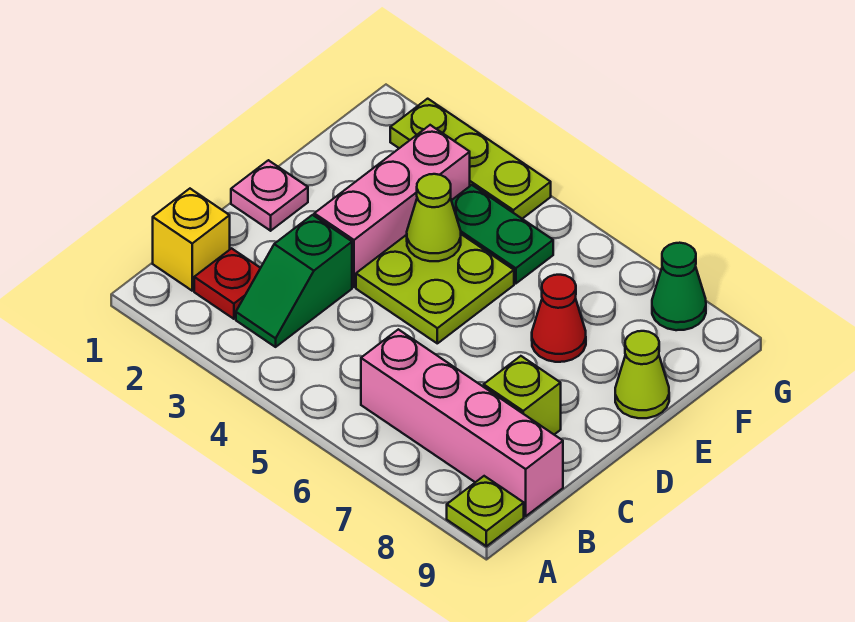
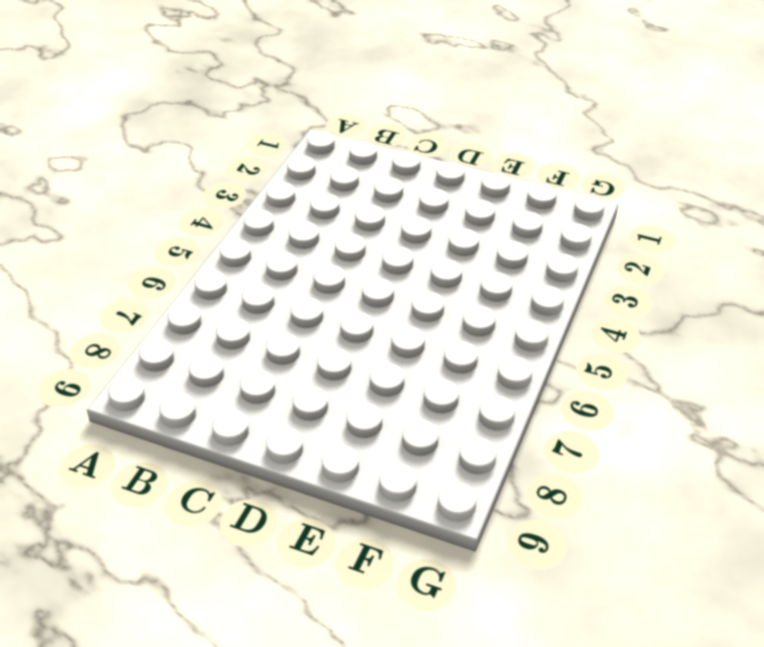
none -> lime 1x1 plate [447,476,524,546]
none -> yellow 1x1 brick [153,189,230,291]
none -> red 1x1 plate [194,248,260,319]

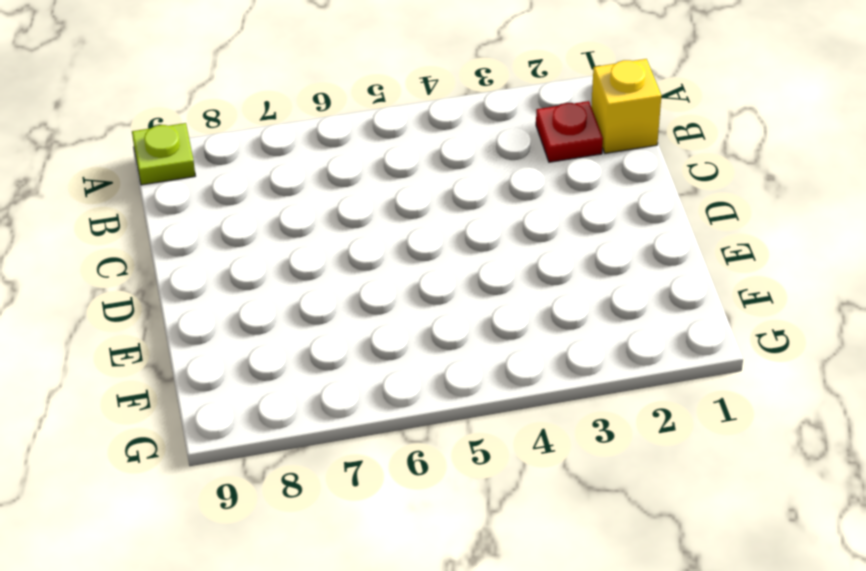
none -> green 1x2 slope [236,215,352,347]
none -> pink 1x4 brick [361,329,563,516]
none -> lime 1x1 brick [484,356,561,434]

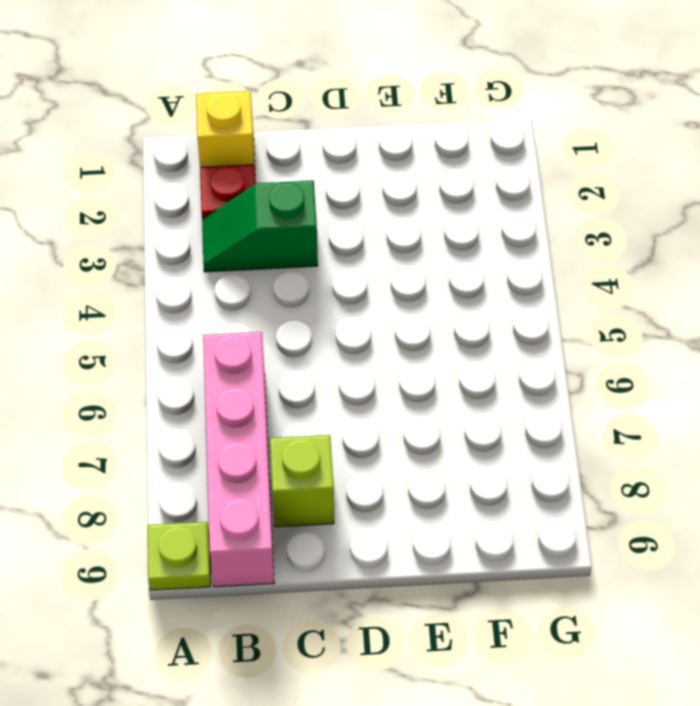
none -> pink 1x1 plate [231,160,308,231]
none -> pink 1x3 brick [314,125,470,287]
none -> lime 2x2 plate [356,234,514,343]

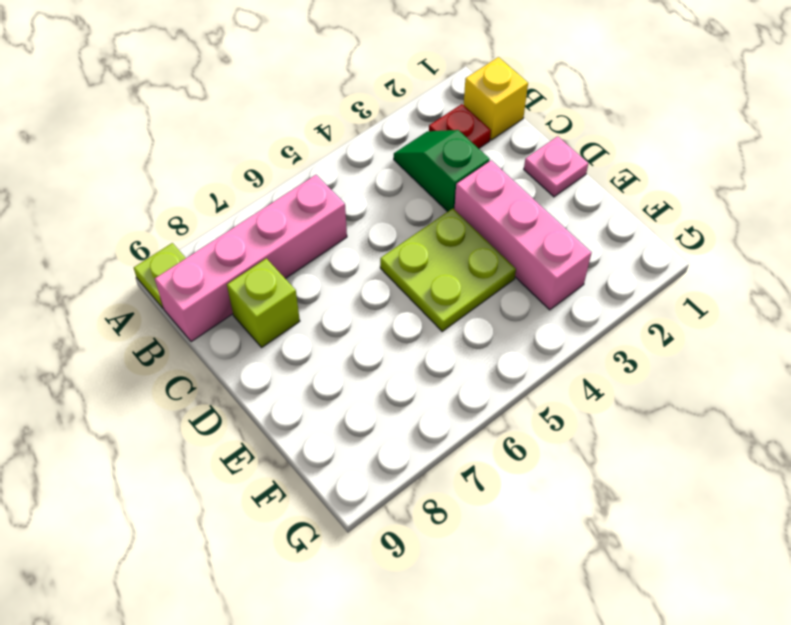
none -> red 1x1 cone [532,275,586,362]
none -> lime 1x1 cone [615,331,669,418]
none -> green 1x2 plate [451,185,553,284]

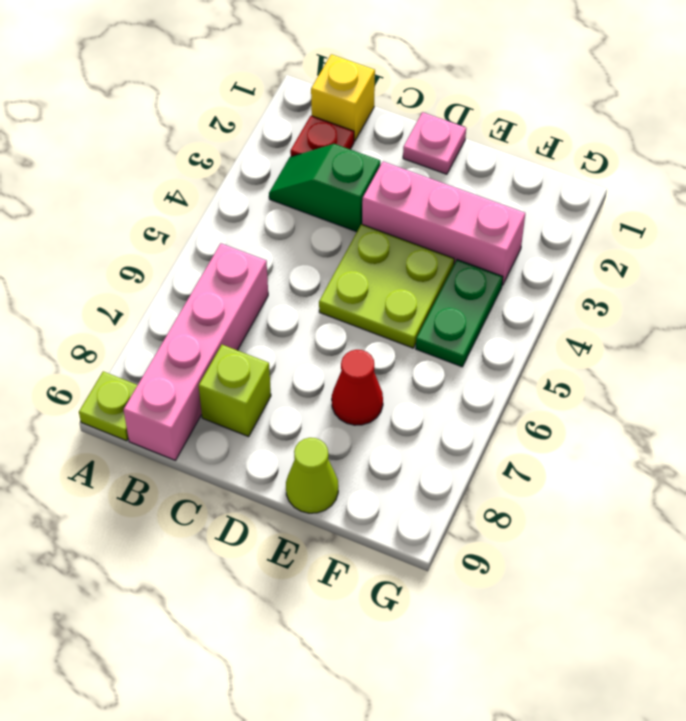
none -> lime 1x3 plate [390,99,551,219]
none -> green 1x1 cone [652,243,706,330]
none -> lime 1x1 cone [407,174,461,261]

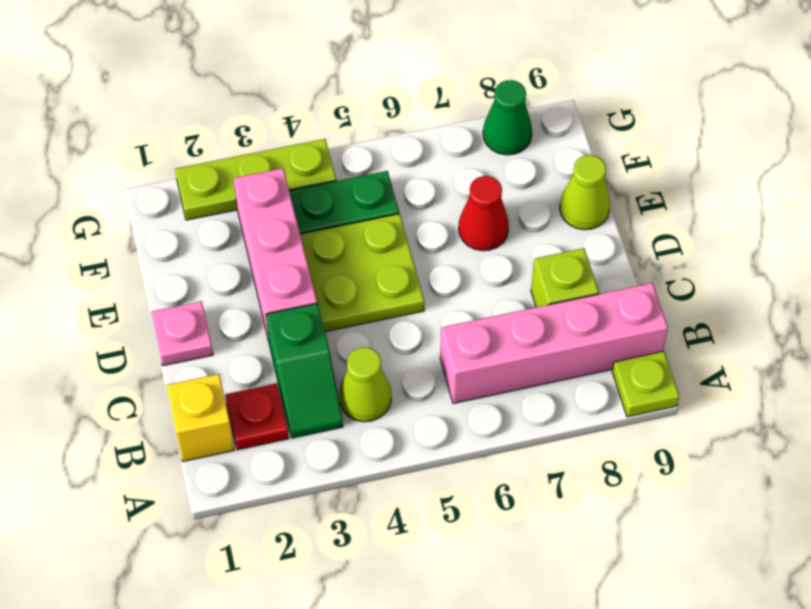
lime 1x1 cone [339,347,391,422] -> lime 1x1 cone moved to [407,174,461,261]

